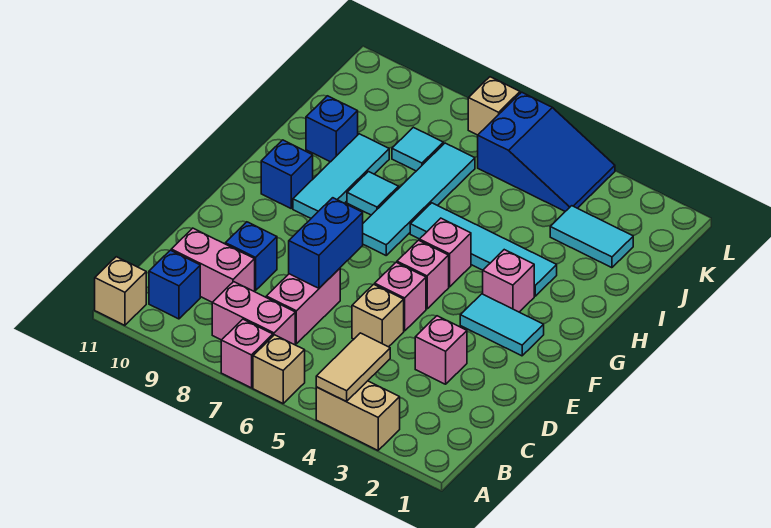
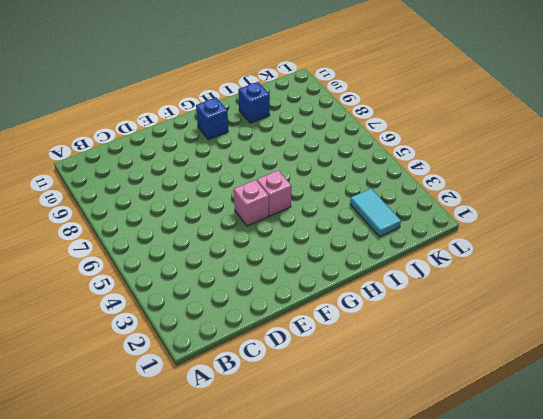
none -> tan 1x2 brick [316,381,400,450]
none -> tan 1x1 brick [253,335,305,403]
none -> pink 1x1 brick [221,319,273,388]

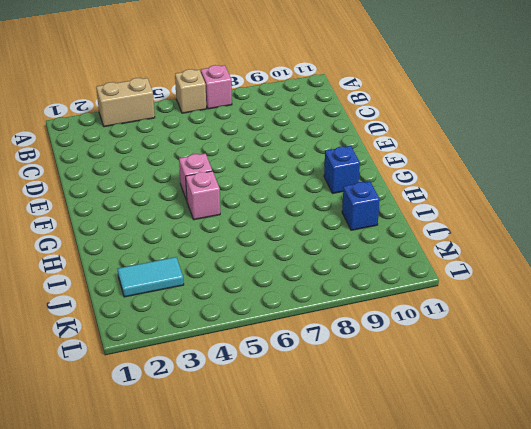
none -> tan 1x1 brick [95,257,146,325]
none -> pink 1x2 brick [212,282,295,345]
none -> blue 1x1 brick [149,250,200,319]

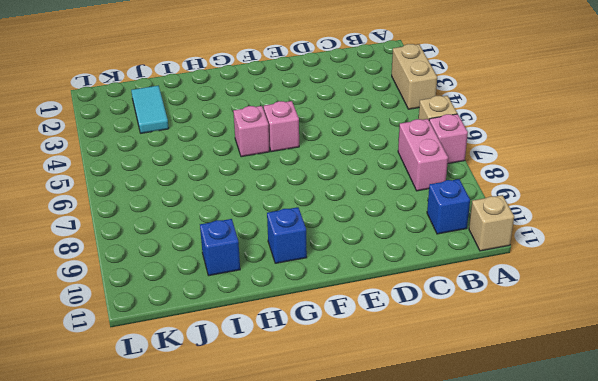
none -> pink 1x2 brick [266,268,340,344]
none -> pink 1x2 brick [171,228,255,302]
none -> pink 1x1 brick [415,316,467,384]

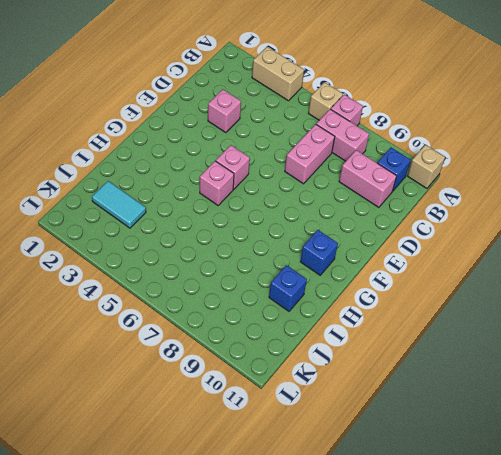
none -> tan 1x1 brick [352,284,404,347]
none -> blue 1x1 brick [225,222,277,290]
none -> pink 1x1 brick [375,262,426,331]

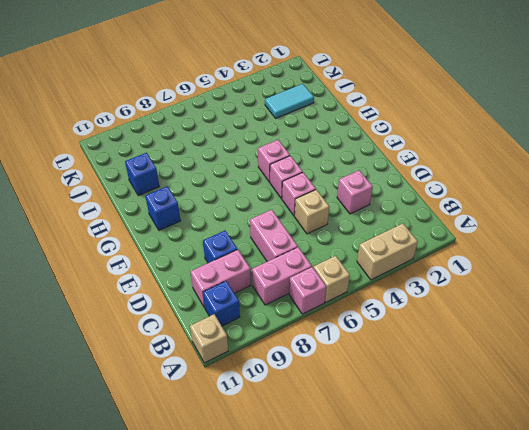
none -> cyan 1x2 tile [460,294,544,356]
none -> pink 1x1 brick [483,250,534,312]
none -> cyan 1x4 tile [363,143,475,255]

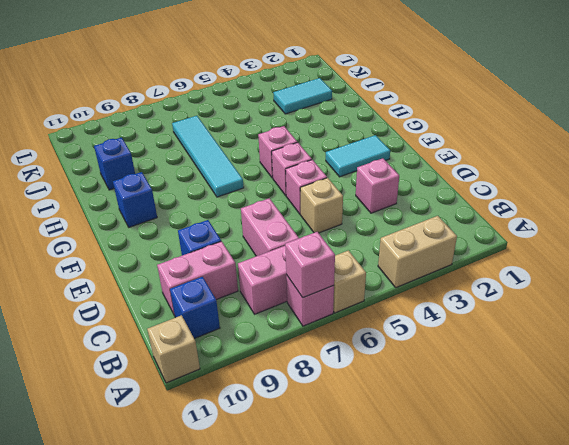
pink 1x1 brick [285,232,335,298] -> pink 1x1 brick moved to [483,250,534,312]
none -> cyan 1x3 tile [293,134,389,218]
none -> cyan 1x4 tile [410,203,557,296]
none -> cyan 1x1 tile [347,172,399,215]

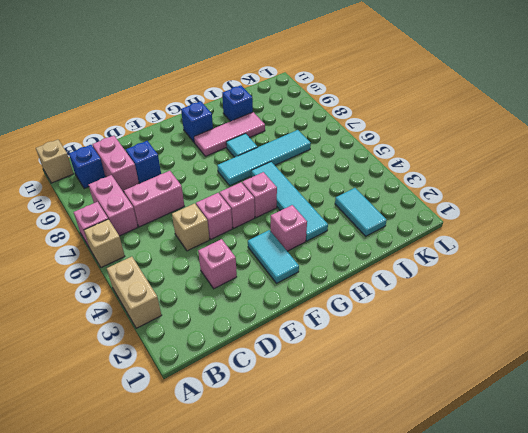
pink 1x3 tile [194,112,265,156] -> cyan 1x3 tile [293,134,389,218]
none -> cyan 1x1 tile [392,127,443,171]
none -> blue 2x3 slope [478,92,615,211]
none -> tan 1x1 brick [468,77,520,135]

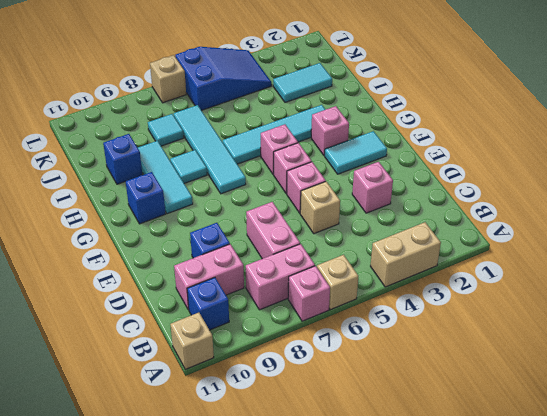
none -> tan 1x2 tile [316,333,390,401]
none -> blue 1x2 brick [289,198,363,288]

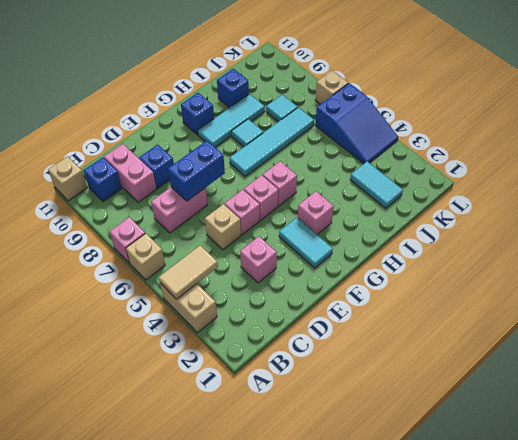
none -> pink 1x2 brick [212,282,295,345]
none -> cyan 1x4 tile [410,203,557,296]

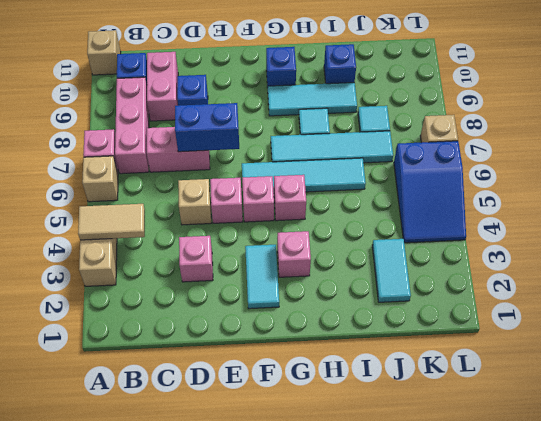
pink 1x3 brick [115,77,149,174] -> pink 1x2 brick [212,282,295,345]
cyan 1x4 tile [242,158,366,192] -> cyan 1x4 tile turned to [410,203,557,296]

